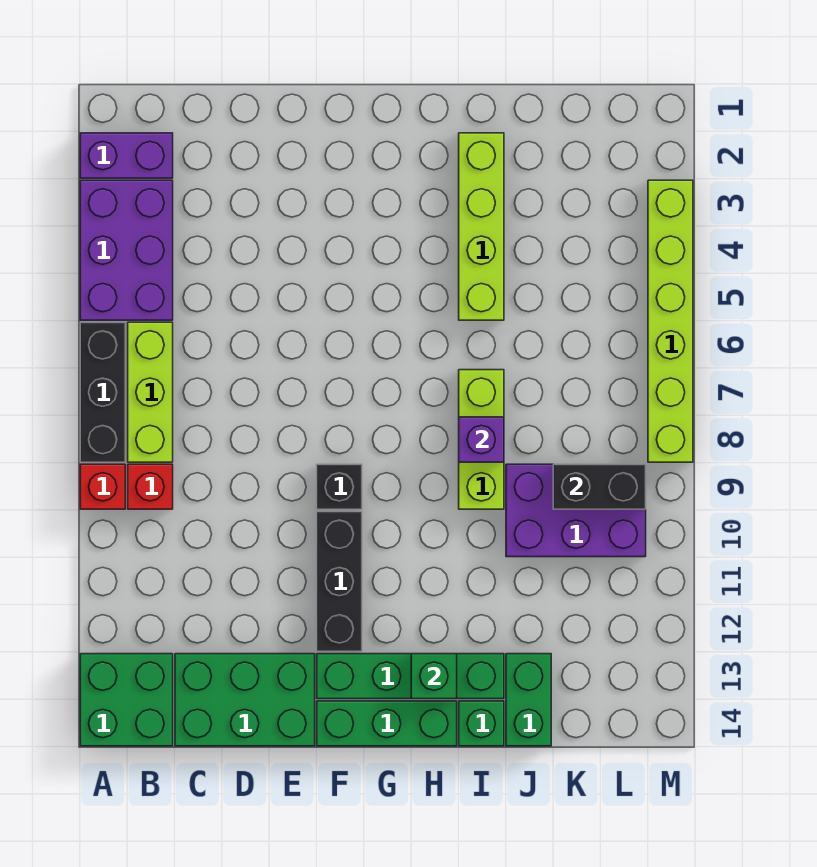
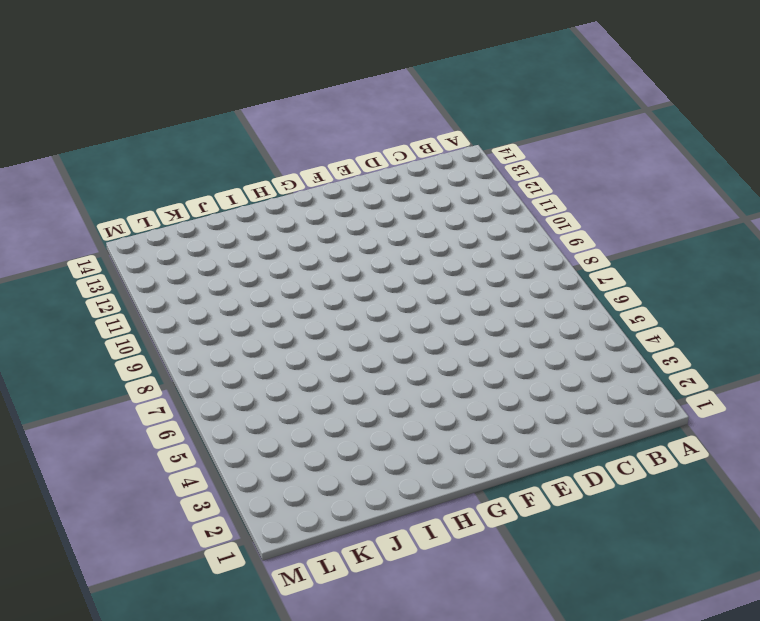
none -> purple 1x2 brick [80,133,173,178]
none -> purple 2x3 brick [80,180,173,320]
none -> black 1x3 brick [80,322,125,462]

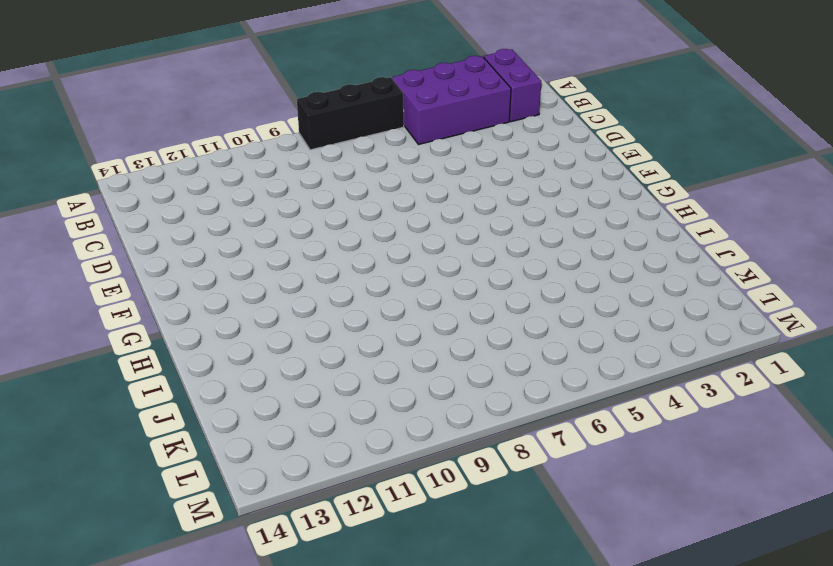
none -> red 1x1 brick [80,464,125,509]
none -> green 2x2 brick [80,654,173,746]
none -> lime 1x3 brick [128,322,173,462]

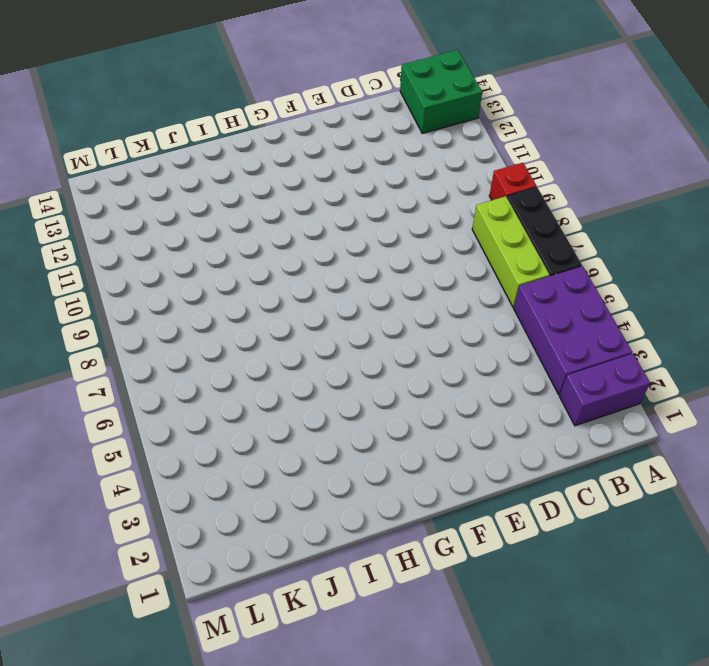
none -> red 1x1 brick [128,464,173,509]
none -> green 2x3 brick [175,654,315,746]
none -> black 1x1 brick [317,464,362,509]

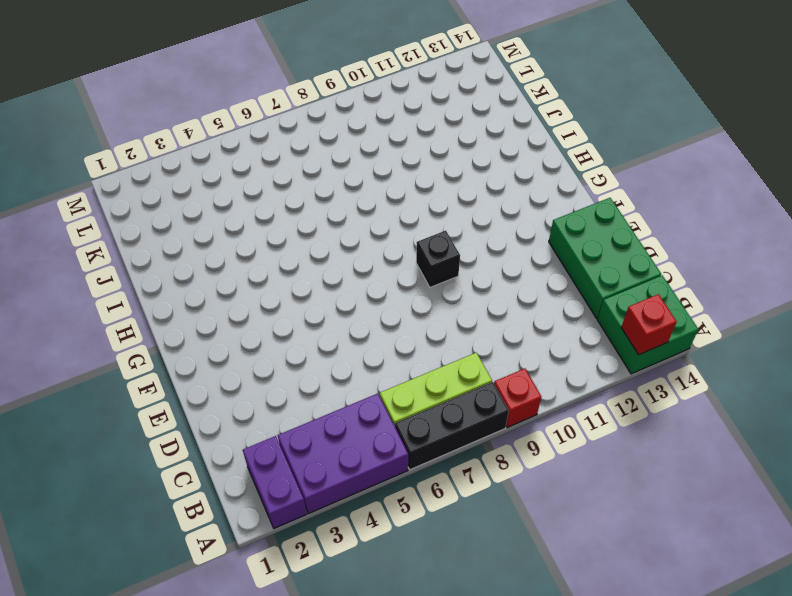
red 1x1 brick [621,294,677,355] -> red 1x1 brick moved to [128,464,173,509]
none -> black 1x3 brick [317,512,362,651]
none -> green 1x4 brick [317,654,504,699]
none -> green 1x3 brick [317,701,457,746]

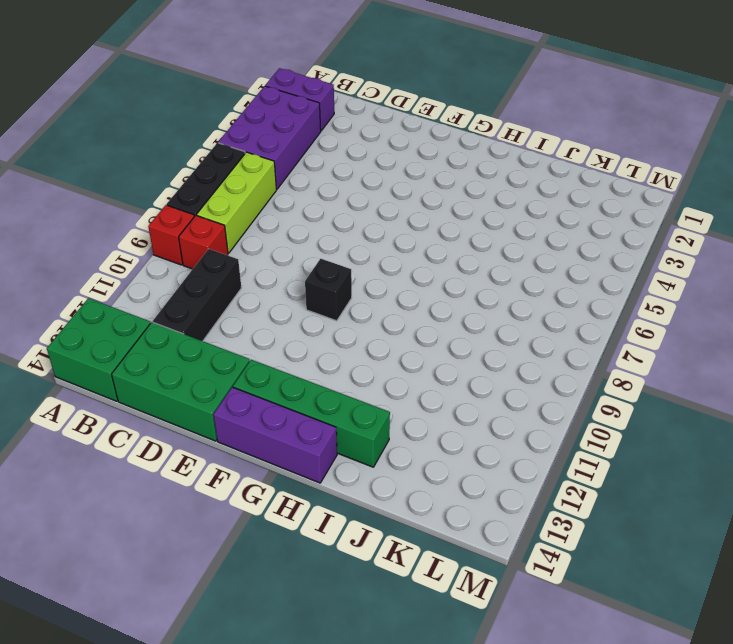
black 1x3 brick [153,249,241,341] -> black 1x3 brick moved to [317,512,362,651]
purple 1x3 brick [213,387,337,483] -> green 1x3 brick [317,701,457,746]
none -> lime 1x4 brick [459,133,504,320]
none -> lime 1x3 brick [459,370,504,509]
none -> green 1x1 brick [459,701,504,746]

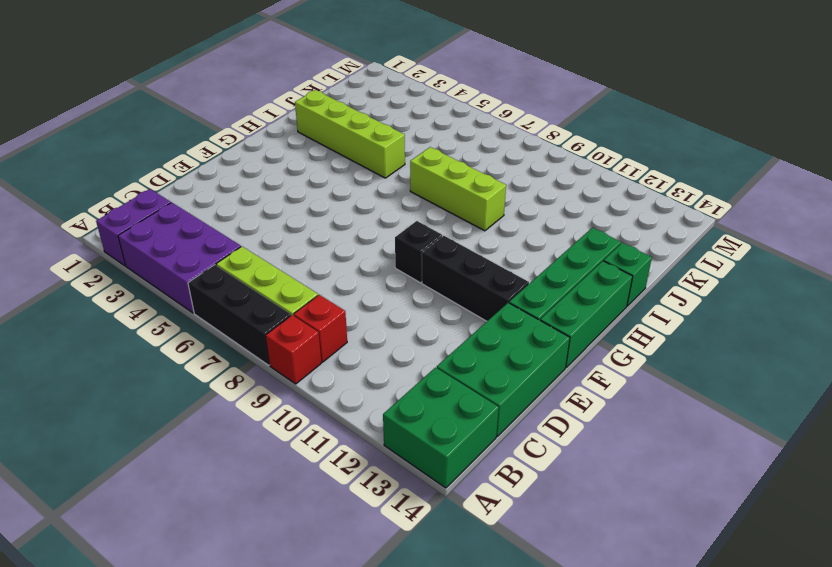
none -> purple 2x3 brick [506,464,646,557]
none -> green 1x2 brick [506,654,551,746]
none -> lime 1x6 brick [648,180,693,462]

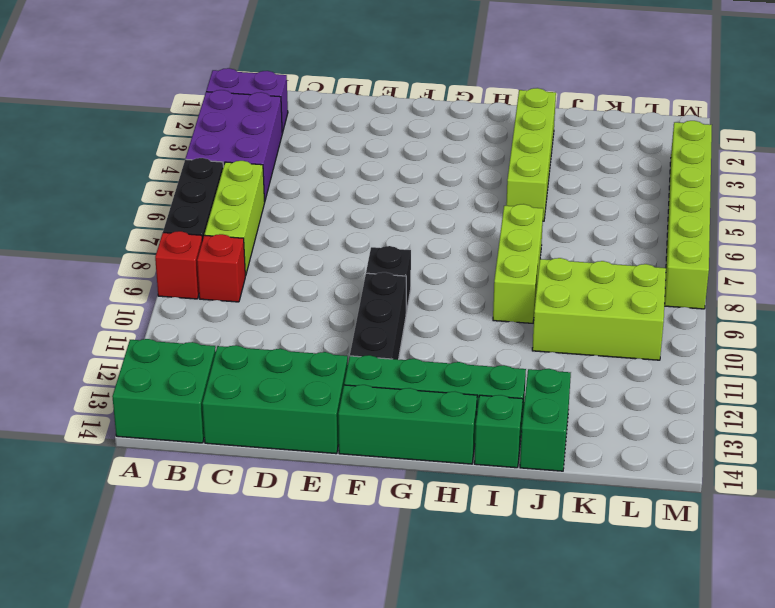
lime 2x3 brick [532,258,666,360] -> purple 2x3 brick [506,464,646,557]
none -> green 1x1 brick [411,654,457,699]
none -> purple 1x1 brick [459,417,504,462]
none -> black 1x2 brick [553,464,646,509]

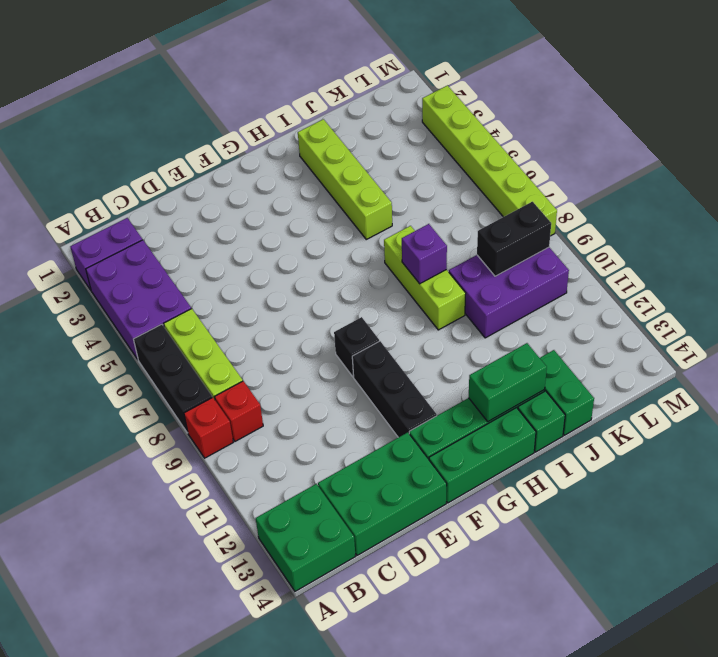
green 1x2 brick [469,343,547,421] -> green 1x1 brick [411,654,457,699]

